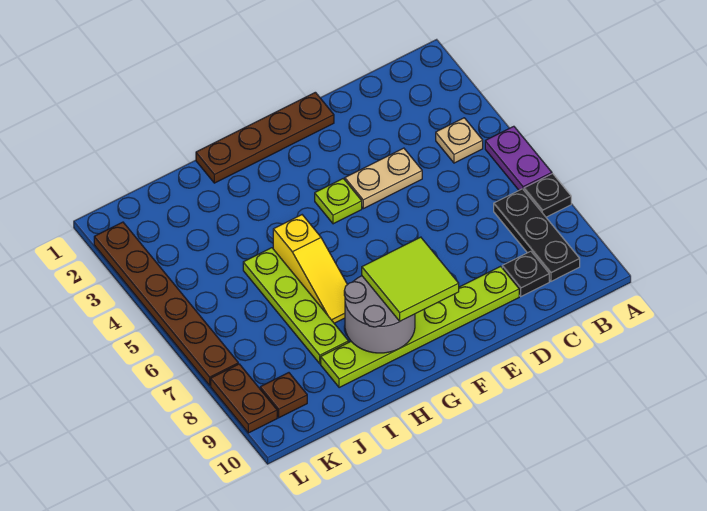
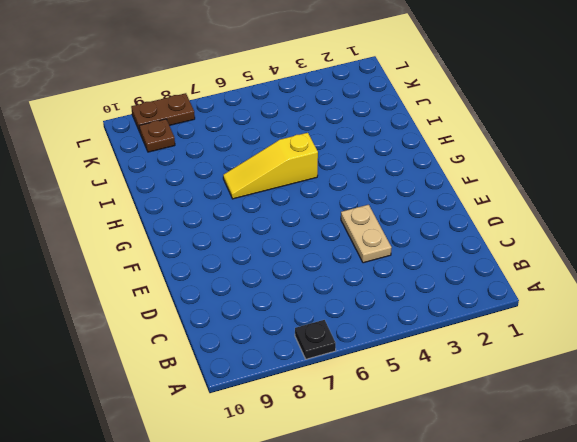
none -> purple 1x2 plate [485,126,552,190]
none -> tan 1x1 plate [436,118,483,163]
none -> black 1x3 plate [494,189,580,281]

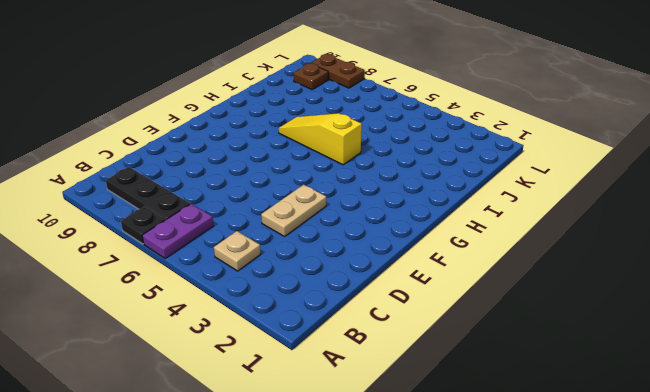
purple 1x2 plate [142,204,213,259] -> purple 1x2 plate turned to [485,126,552,190]
none -> black 1x1 plate [502,251,549,296]
none -> lime 1x6 plate [321,266,519,388]
none -> brown 1x4 plate [196,92,334,183]

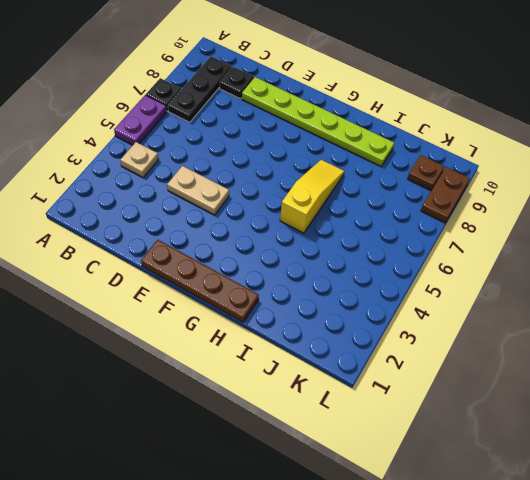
none -> lime 1x1 plate [315,179,362,224]
none -> lime 1x4 plate [243,248,349,364]
none -> brown 1x6 plate [94,222,238,385]

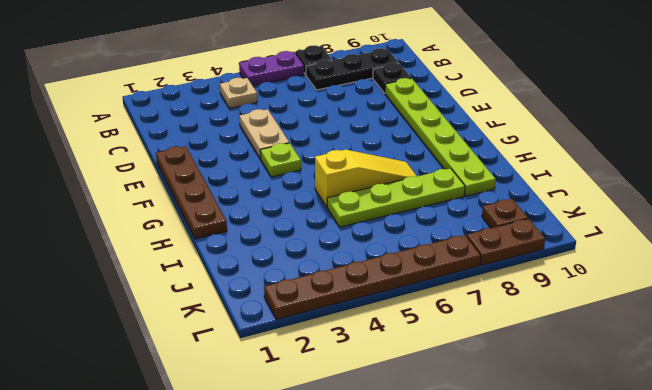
none -> grey 2x2 round brick [344,276,415,353]
none -> lime 2x2 tile [362,237,459,321]

